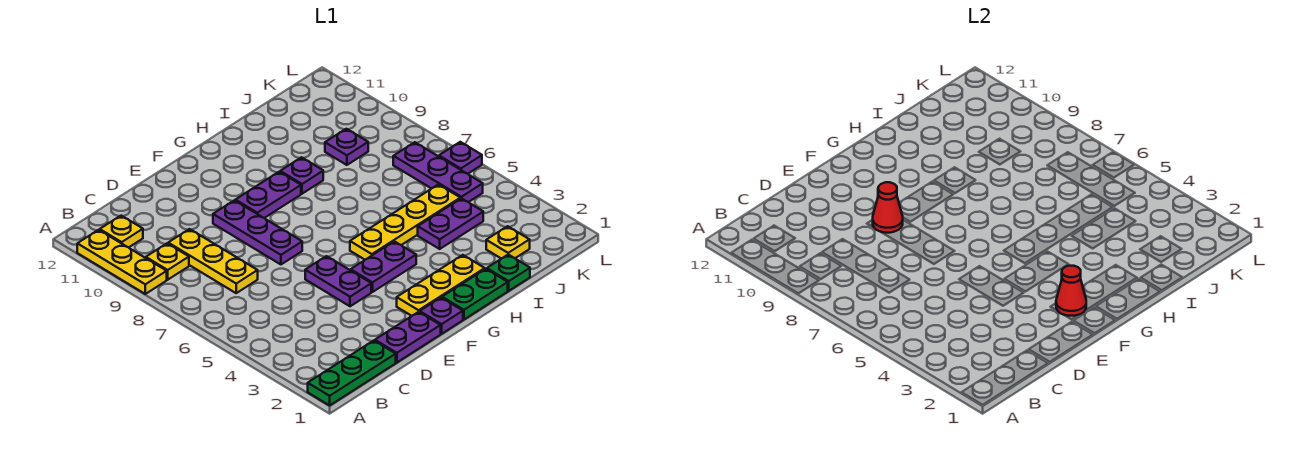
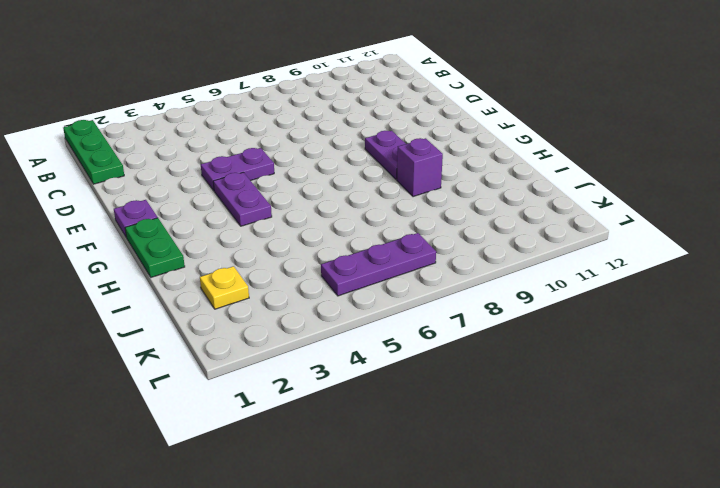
purple 1x1 brick [397,138,443,197] -> purple 1x1 plate [280,157,323,194]
none -> yellow 1x3 plate [77,230,167,294]
none -> yellow 1x1 plate [146,243,189,280]
none -> yellow 1x1 plate [100,216,143,247]

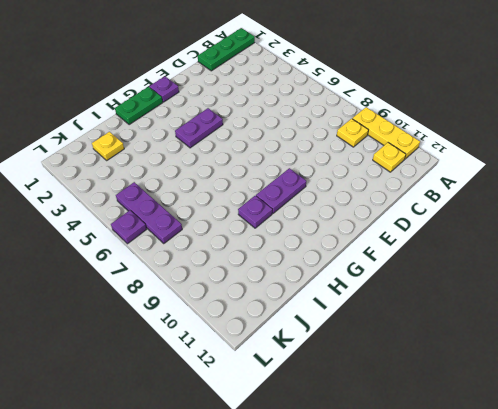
none -> yellow 1x3 plate [168,229,258,293]
none -> purple 1x2 plate [375,312,441,363]
none -> purple 1x2 plate [305,256,371,306]

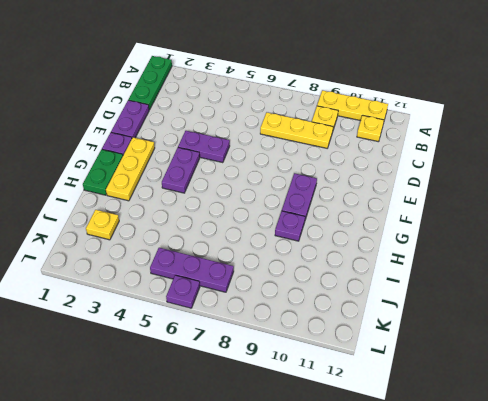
none -> purple 1x3 plate [213,200,302,264]
none -> yellow 1x4 plate [350,185,460,260]
none -> green 1x1 plate [487,255,530,291]

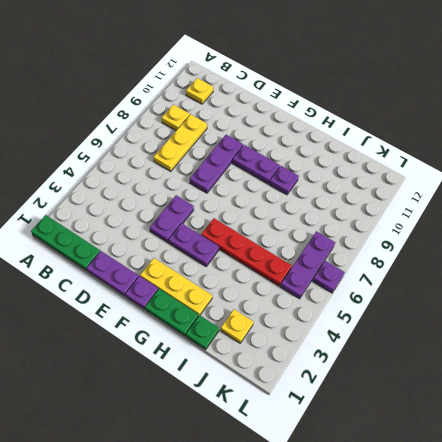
red 1x4 plate [201,218,292,286] -> yellow 1x4 plate [350,185,460,260]
none -> yellow 1x3 plate [77,230,167,294]
none -> purple 1x2 plate [418,198,483,249]
none -> purple 1x1 plate [325,129,368,165]

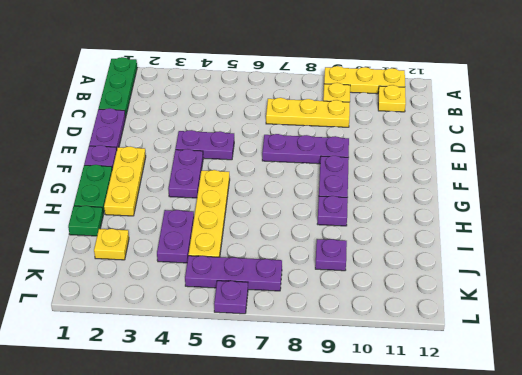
none -> red 1x1 cone [873,182,903,233]
none -> red 1x1 cone [1056,266,1086,316]

